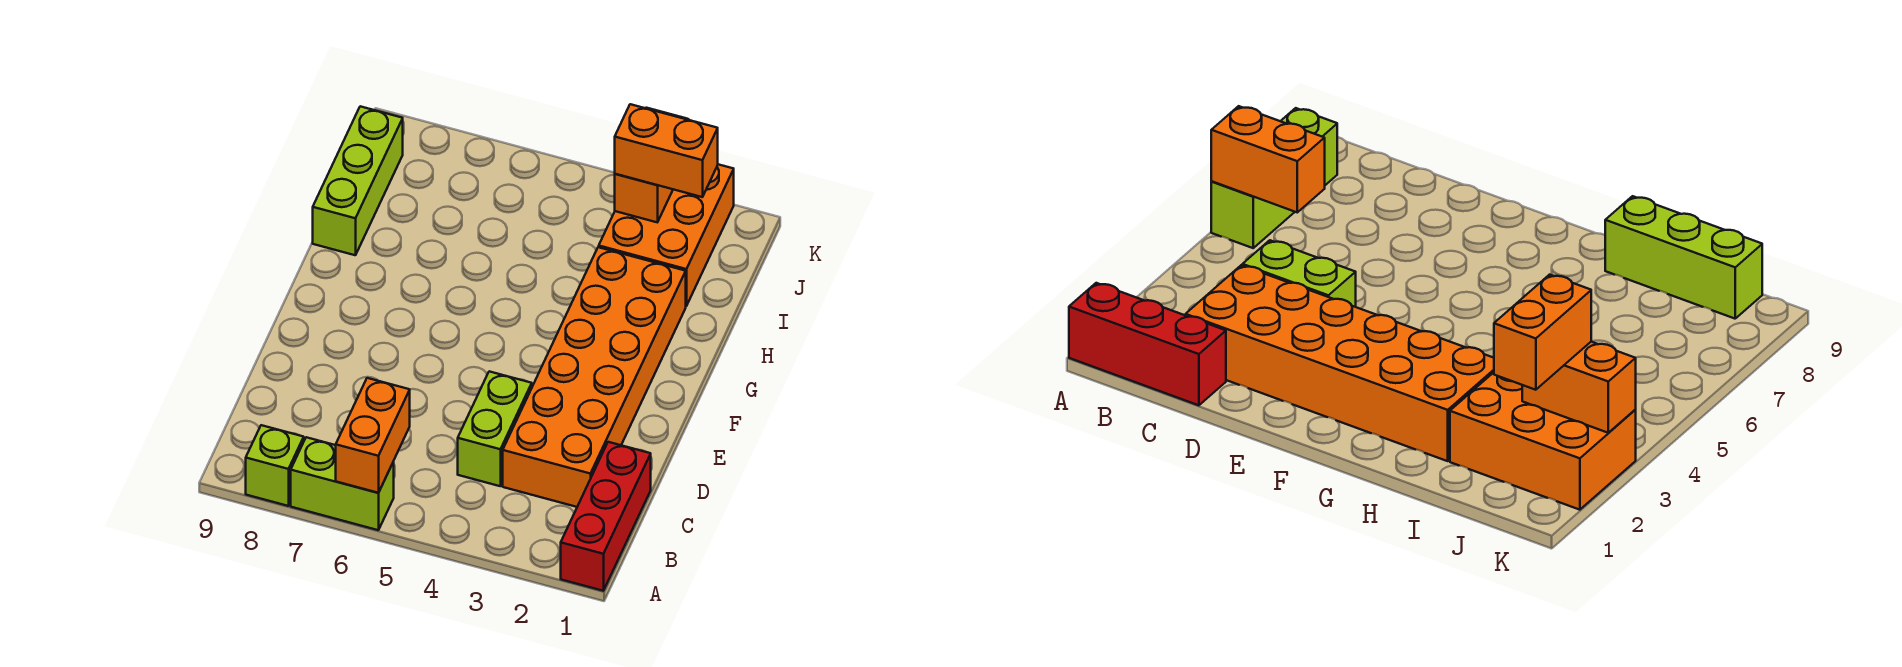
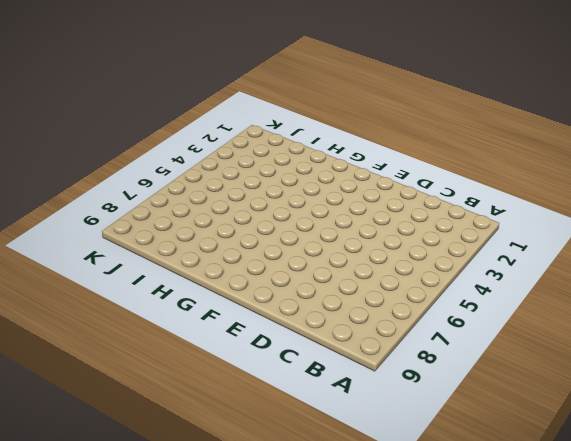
none -> red 1x3 brick [561,442,651,591]
none -> lime 1x2 brick [291,437,394,530]

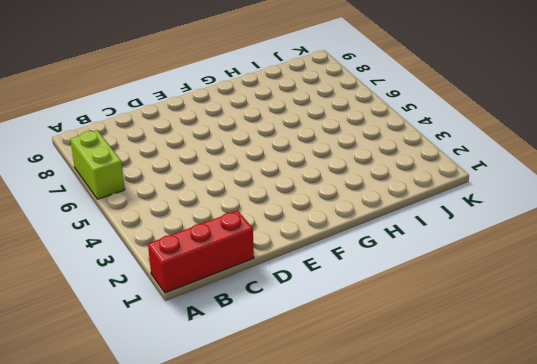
none -> lime 1x1 brick [246,425,304,506]
none -> orange 2x6 brick [503,247,686,507]

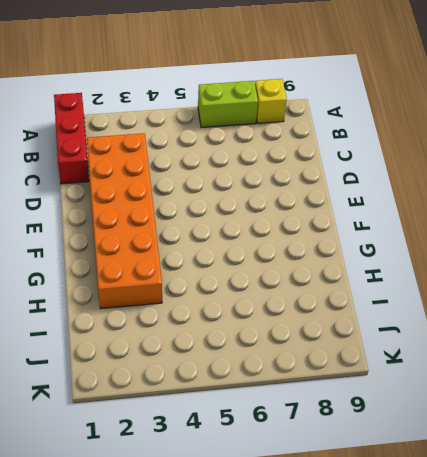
yellow 1x1 brick [255,79,287,123] -> lime 1x1 brick [246,425,304,506]
none -> lime 1x2 brick [458,371,532,486]
none -> lime 1x3 brick [313,106,403,255]

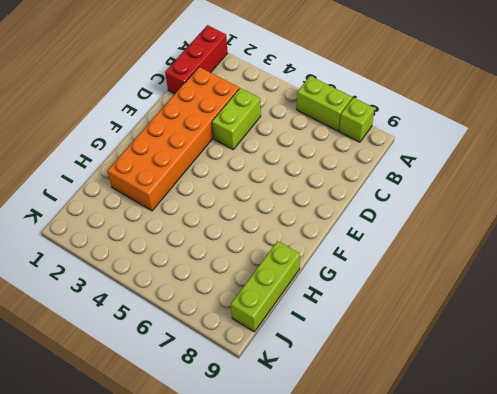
none -> orange 2x3 brick [599,164,734,306]
none -> orange 1x2 brick [336,378,410,493]

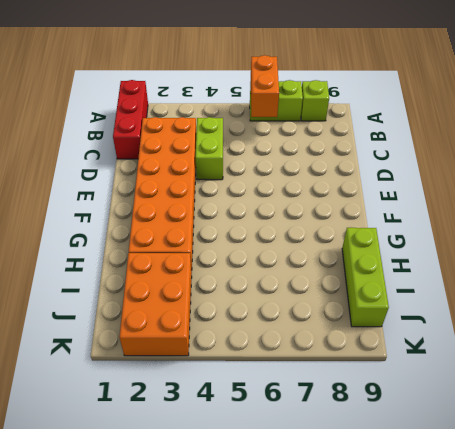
none -> orange 1x2 brick [615,108,689,222]
none -> orange 1x2 brick [615,104,718,197]

